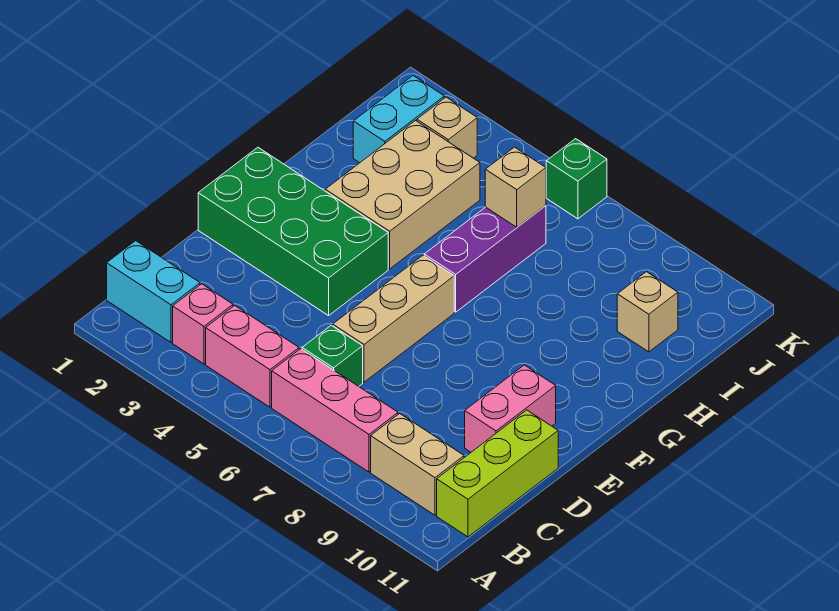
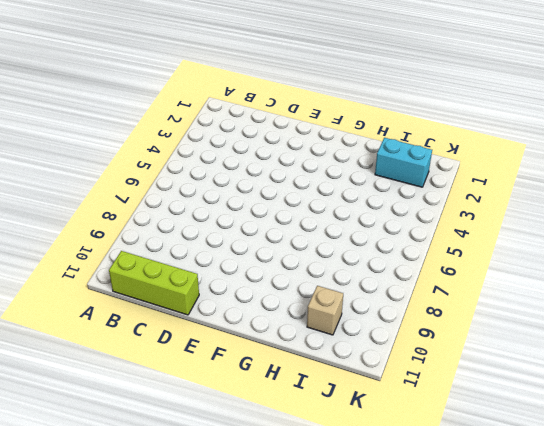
none -> cyan 1x2 brick [107,241,200,342]
none -> pink 1x1 brick [173,284,233,364]
none -> pink 1x2 brick [206,305,299,407]

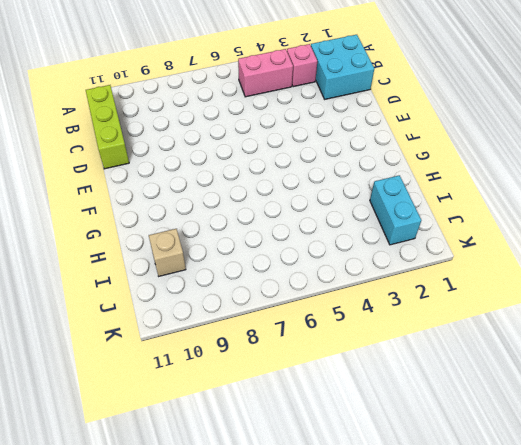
cyan 2x2 brick [311,35,374,99] -> cyan 1x2 brick [107,241,200,342]
none -> pink 1x3 brick [272,349,398,472]
none -> tan 1x2 brick [371,414,464,515]
none -> green 1x1 brick [302,325,363,386]

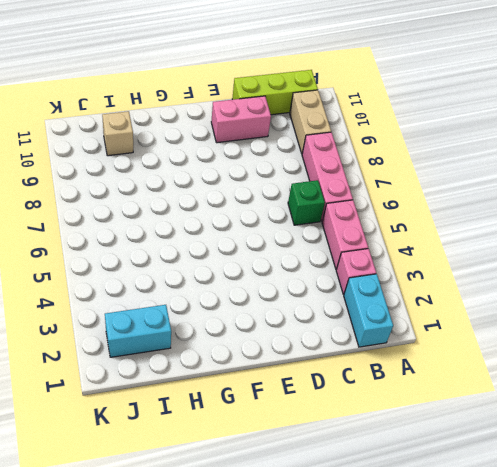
none -> tan 1x3 brick [333,255,454,382]
none -> green 2x4 brick [198,147,388,316]
none -> tan 2x3 brick [325,121,480,269]

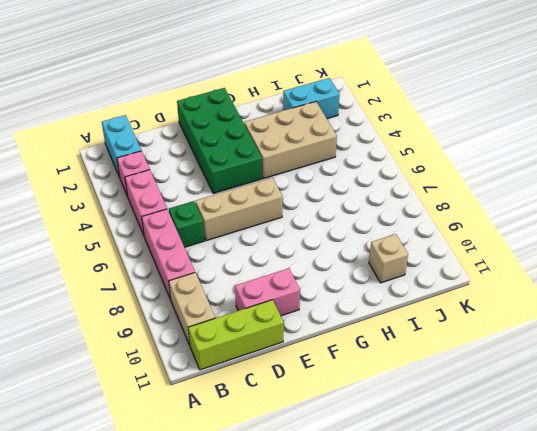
none -> purple 1x3 brick [424,206,546,312]
none -> tan 1x1 brick [417,97,477,158]
none -> green 1x1 brick [546,139,607,219]

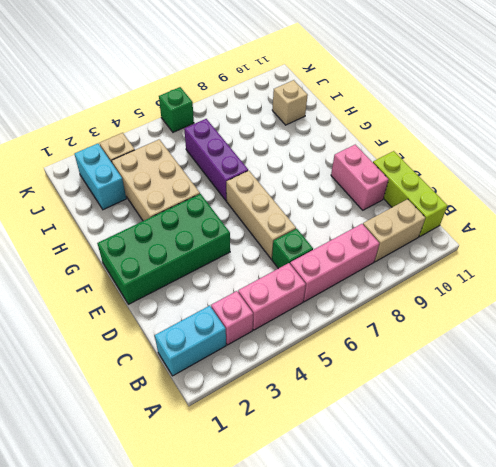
none -> tan 1x1 brick [485,147,546,227]

